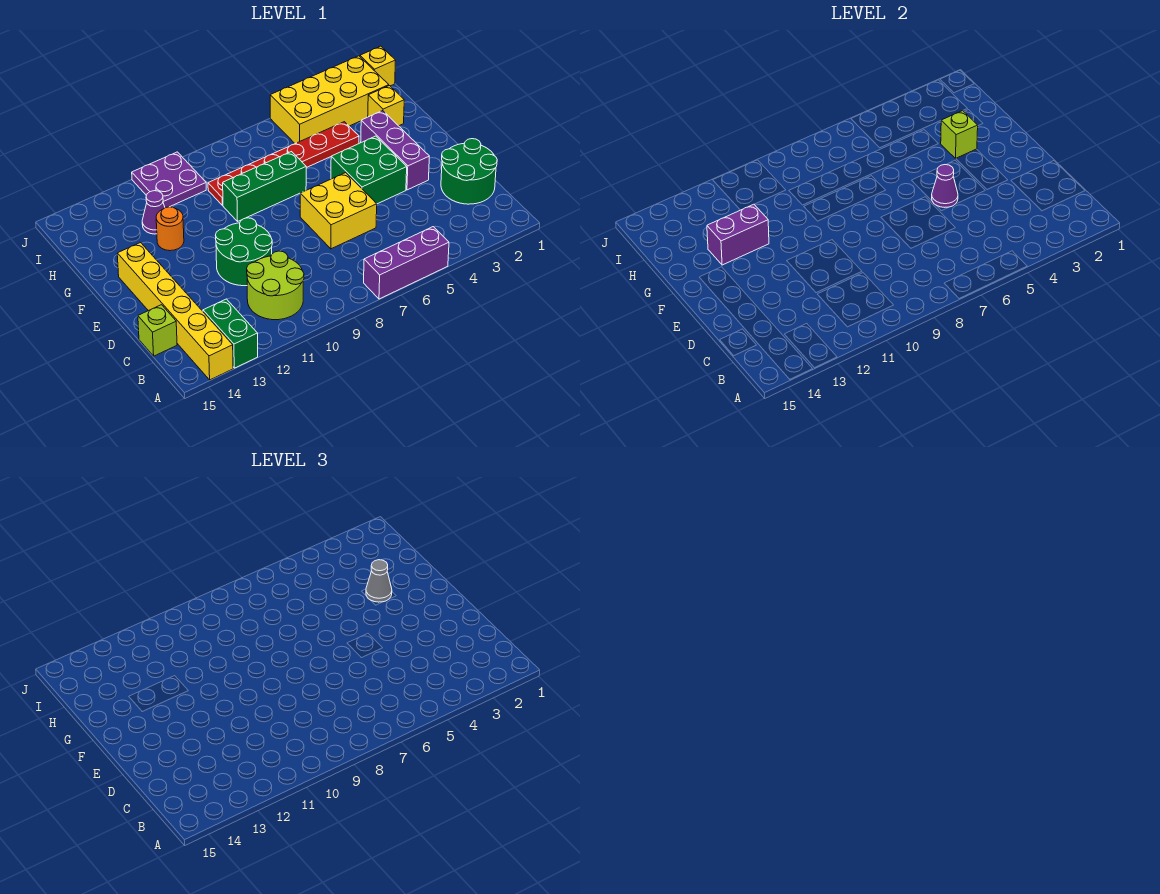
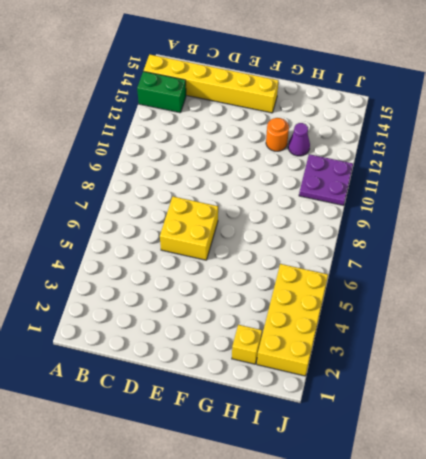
none -> purple 1x3 brick [364,227,449,299]
none -> lime 2x2 round brick [247,251,304,320]
none -> green 2x2 round brick [441,139,497,204]

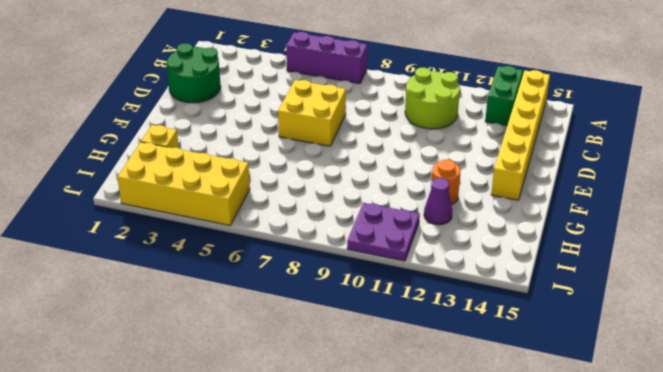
none -> lime 1x1 brick [138,305,177,356]
none -> green 2x2 round brick [215,218,272,286]
none -> purple 1x3 brick [361,111,429,190]

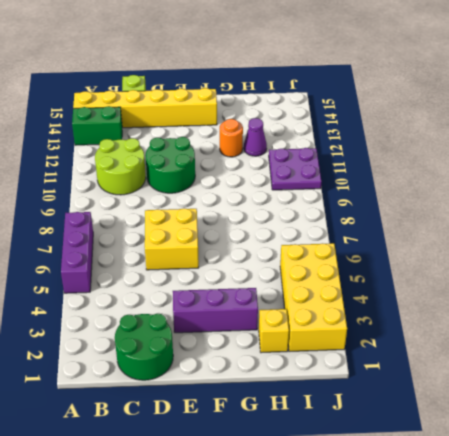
none -> green 2x2 brick [331,136,407,204]
none -> green 1x3 brick [223,152,306,221]
none -> red 1x6 plate [208,122,359,205]

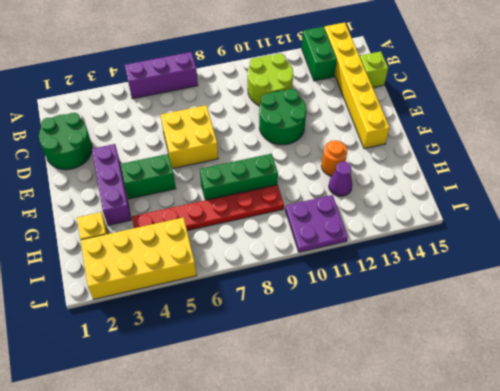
green 1x2 brick [120,154,176,199] -> green 2x2 brick [331,136,407,204]
none -> yellow 1x1 brick [360,46,396,86]
none -> purple 1x1 cone [932,165,958,207]
none -> lime 1x1 brick [941,111,978,158]

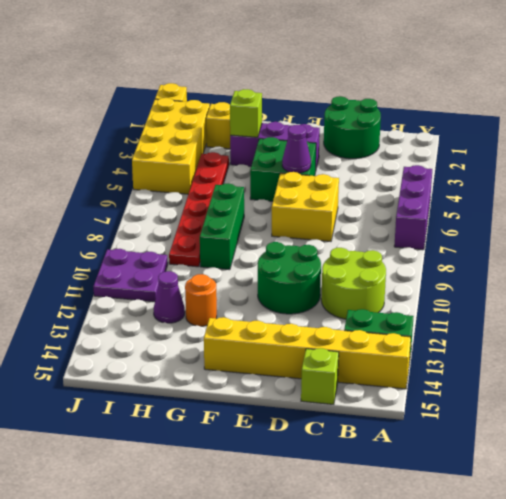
none -> purple 1x2 brick [707,204,769,265]
none -> grey 1x1 cone [366,560,392,602]

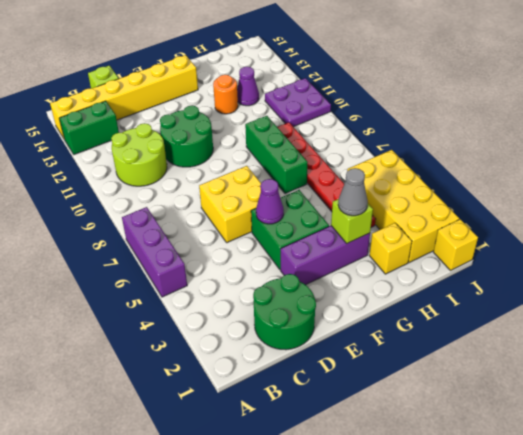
none -> purple 1x2 brick [707,204,769,265]

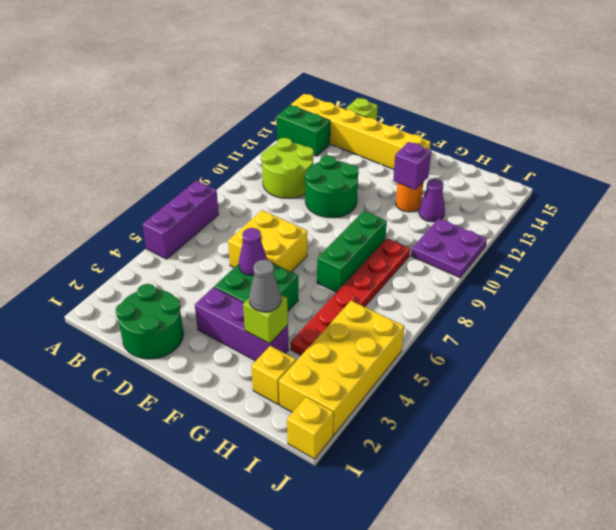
purple 1x1 brick [393,142,431,190] -> purple 1x2 brick [707,204,769,265]

